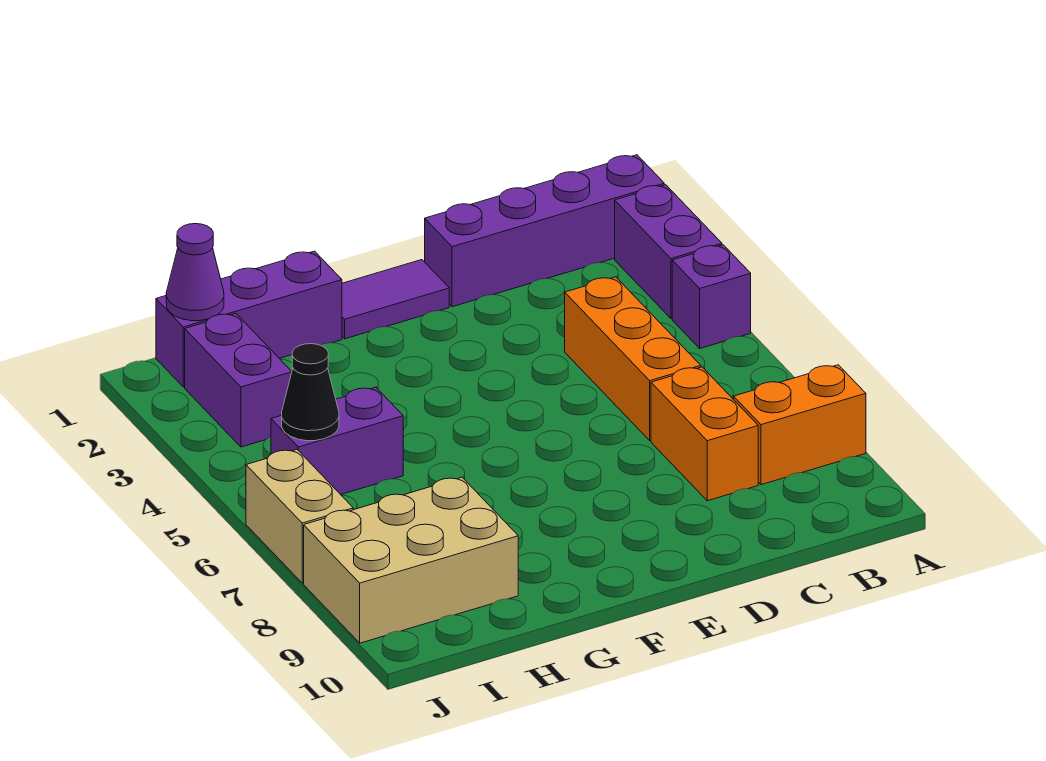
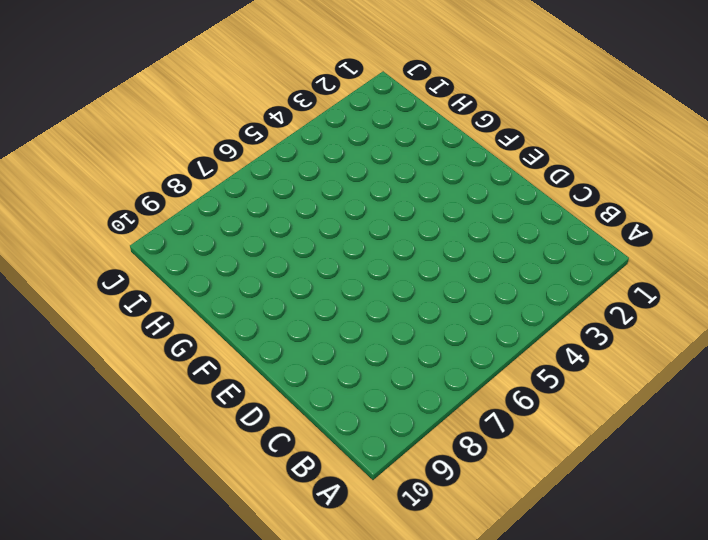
none -> purple 1x4 brick [425,155,664,307]
none -> purple 1x2 brick [615,185,722,318]
none -> purple 1x1 brick [672,245,751,348]

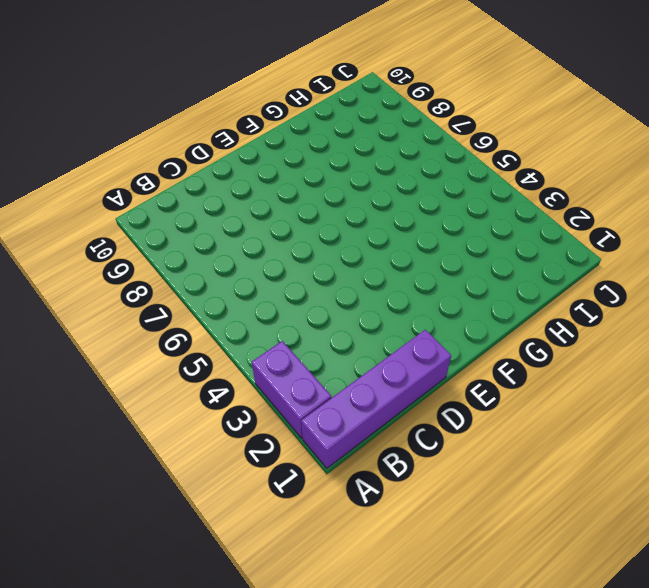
none -> purple 1x1 brick [672,245,751,348]
none -> orange 1x2 brick [733,365,866,485]
none -> orange 1x3 brick [565,277,701,441]

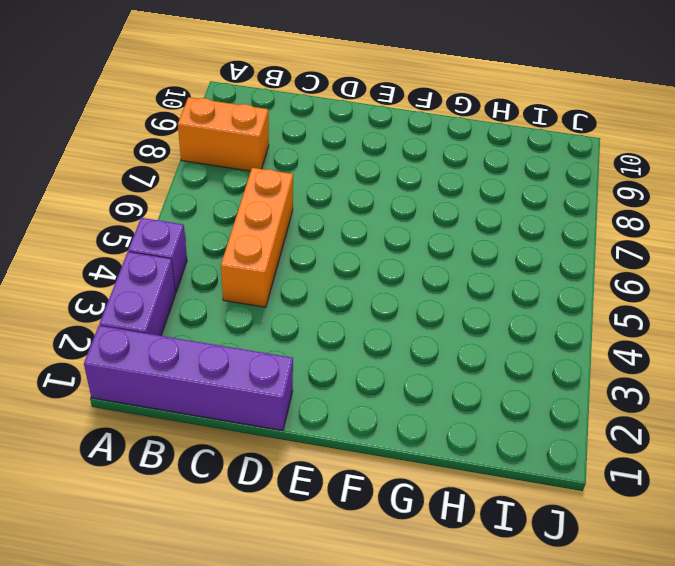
none -> orange 1x2 brick [651,367,758,501]
none -> purple 1x2 tile [342,260,449,339]
none -> purple 1x3 brick [156,251,342,387]

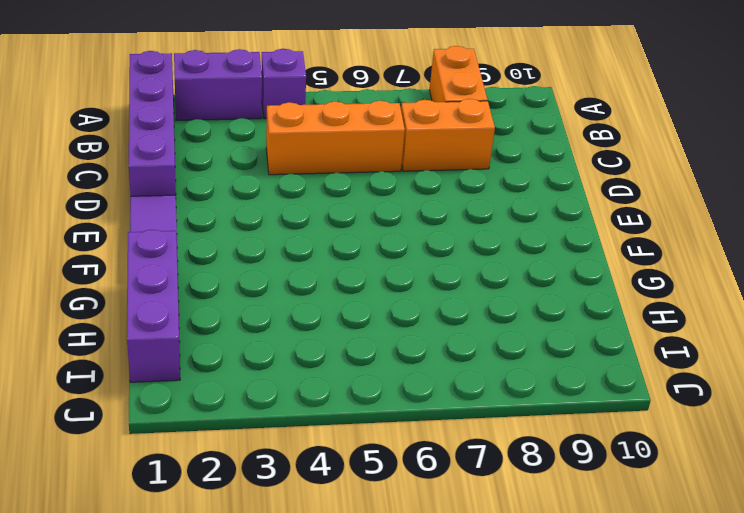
none -> purple 1x2 brick [271,387,403,495]
none -> tan 2x3 brick [304,477,518,643]
none -> purple 1x2 brick [185,313,292,447]

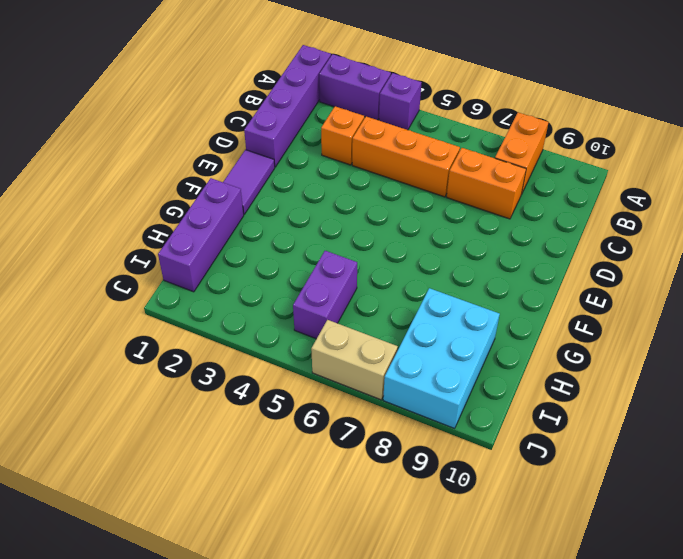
orange 1x1 brick [321,106,364,165] -> none
cyan 2x3 brick [383,288,500,428] -> tan 2x3 brick [304,477,518,643]
none -> purple 1x2 brick [185,313,292,447]
none -> purple 1x1 cone [166,224,224,321]
none -> black 1x1 cone [282,344,339,441]

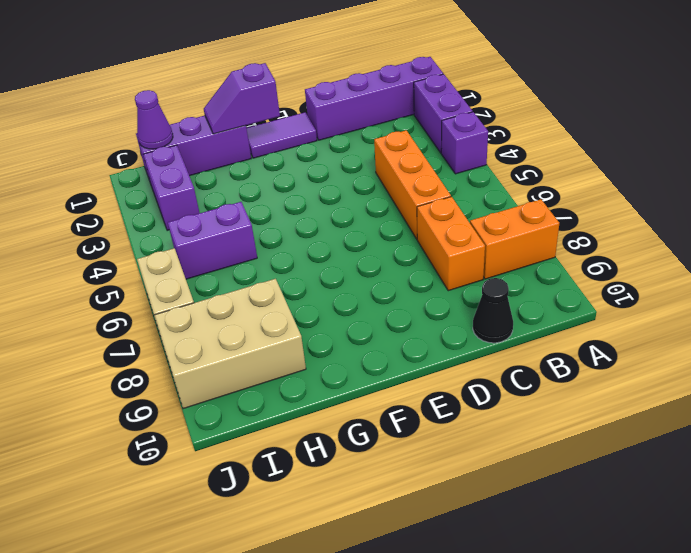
black 1x1 cone [473,278,513,343] -> black 1x1 cone moved to [282,344,339,441]
purple 1x2 slope [204,63,280,134] -> none

